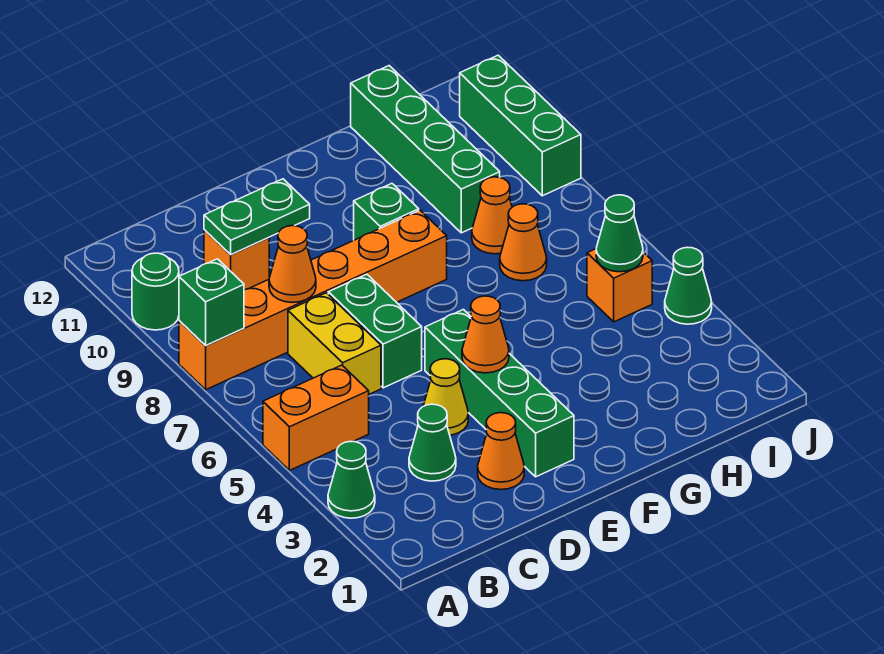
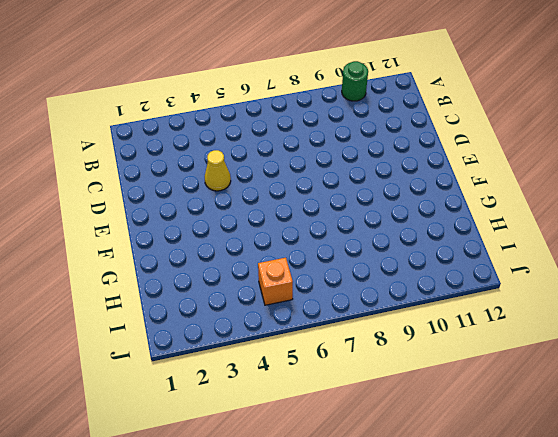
none -> green 1x1 cone [328,441,375,518]
none -> orange 1x2 brick [263,365,369,470]
none -> orange 1x6 brick [179,210,447,390]

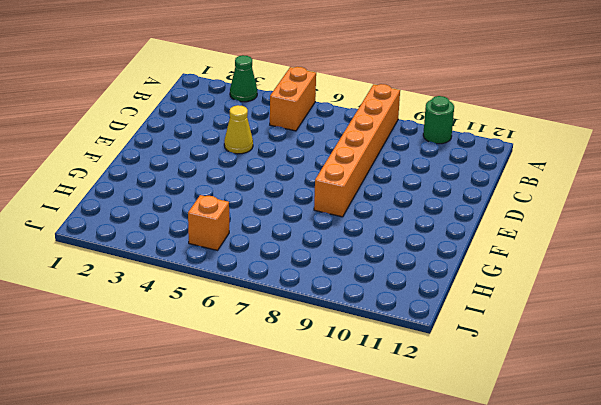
none -> green 1x1 cone [409,404,456,481]
none -> yellow 1x2 brick [288,293,381,394]
none -> orange 1x1 brick [204,230,269,290]

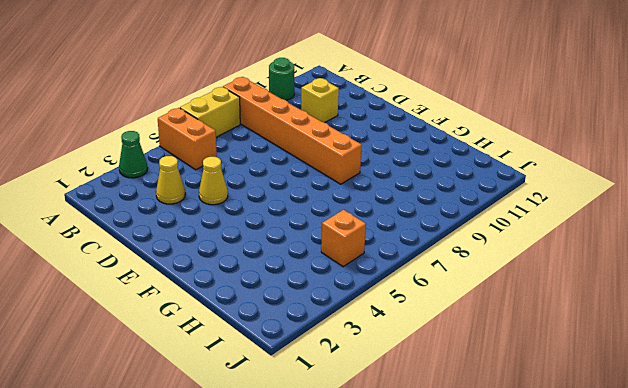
yellow 1x2 brick [180,87,240,137] -> yellow 1x2 brick moved to [288,293,381,394]
yellow 1x1 cone [156,156,185,204] -> green 1x1 cone [409,404,456,481]
yellow 1x1 brick [301,78,339,123] -> orange 1x1 brick [204,230,269,290]
none -> orange 1x1 cone [478,413,524,490]
none -> green 1x2 brick [328,274,422,388]
none -> green 1x4 brick [425,310,574,477]

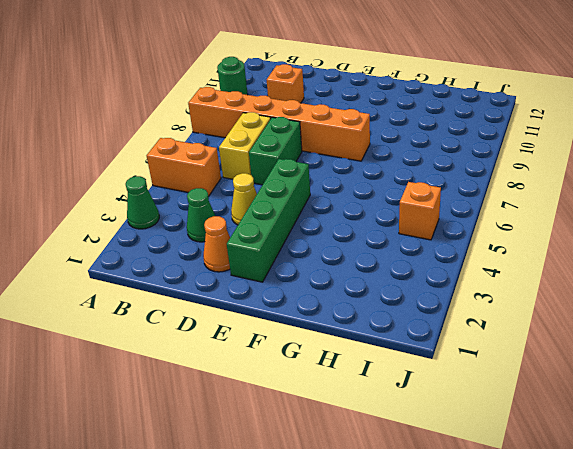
none -> green 1x1 brick [354,183,419,240]
none -> orange 1x1 cone [500,204,547,281]
none -> orange 1x1 cone [472,177,512,254]

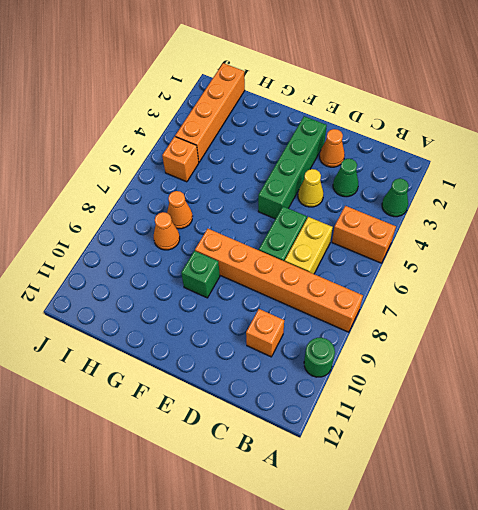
orange 1x4 brick [175,63,245,162] -> none
none -> green 1x4 brick [351,66,500,233]
none -> green 1x1 cone [665,247,712,324]
none -> green 1x3 brick [460,55,581,196]

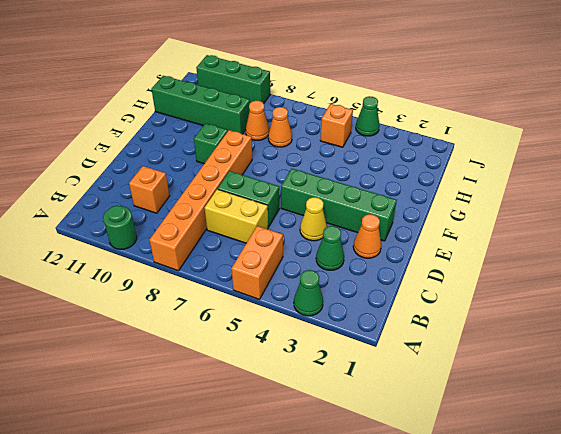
none -> green 1x1 brick [179,259,244,346]
none -> orange 1x1 cone [269,226,316,303]
none -> green 1x2 plate [204,179,310,255]

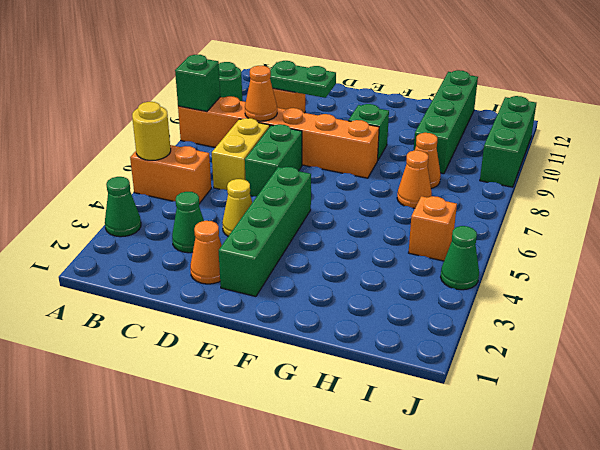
yellow 1x1 round brick [132,102,171,160] -> none
none -> orange 1x1 cone [462,296,509,373]
none -> green 1x1 cone [596,195,643,272]

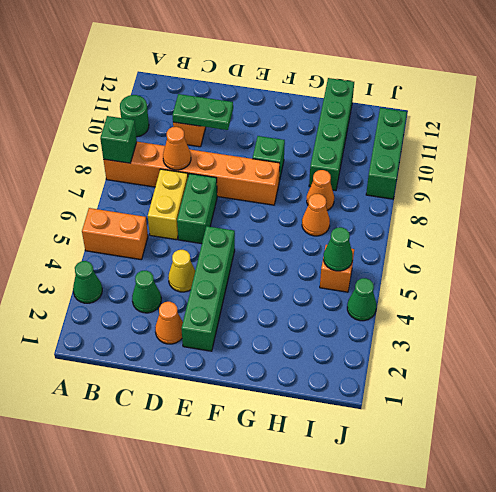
none -> orange 1x1 cone [462,296,509,373]

